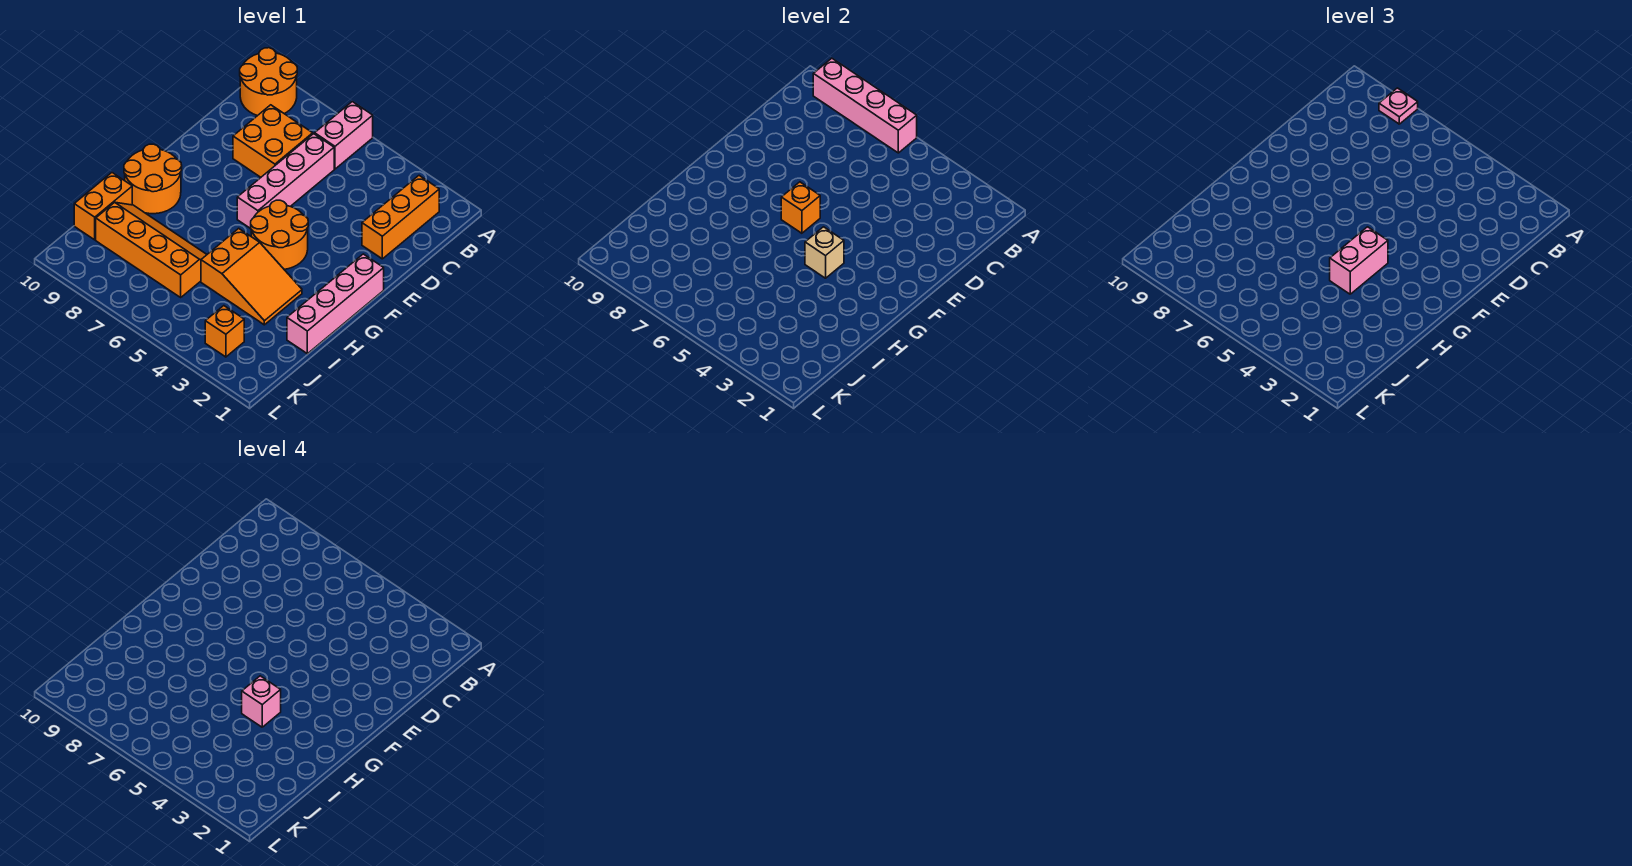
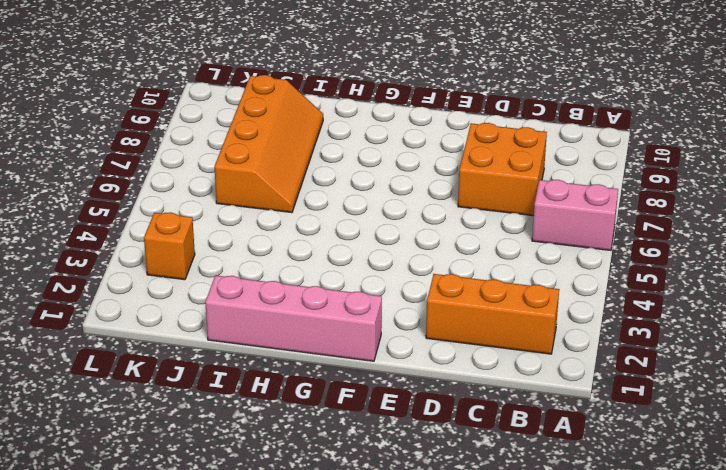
none -> orange 2x2 round brick [240,48,297,116]
none -> pink 1x4 brick [237,134,334,229]
none -> orange 2x2 round brick [251,200,308,269]

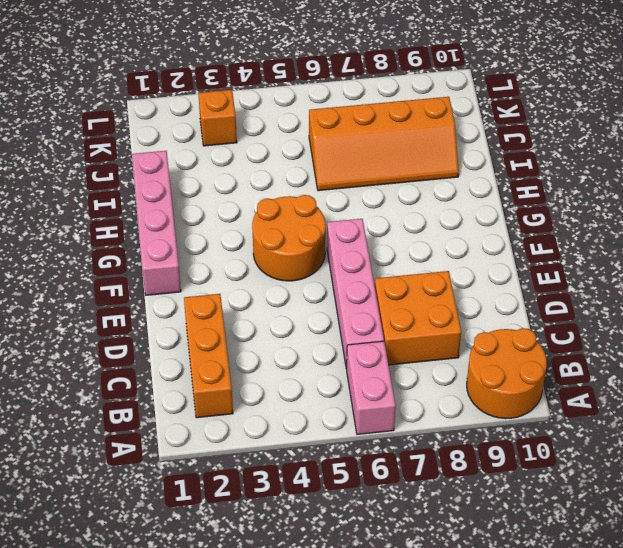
none -> orange 2x2 round brick [124,144,182,214]
none -> orange 2x3 slope [201,228,302,325]
none -> orange 1x2 brick [74,173,132,240]

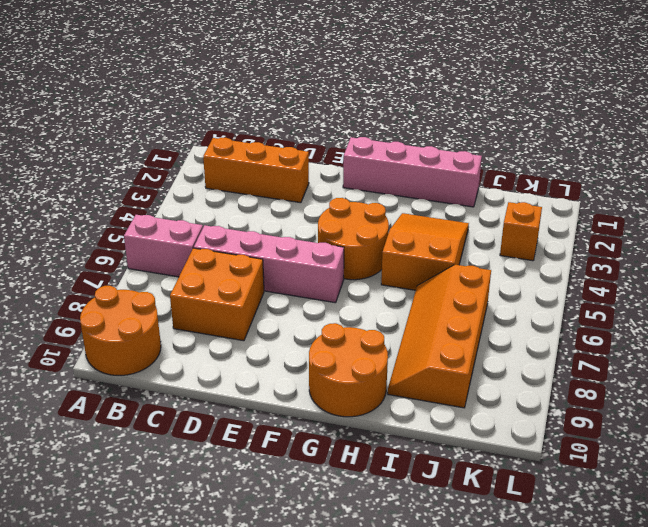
none -> orange 1x2 brick [74,173,132,240]
none -> pink 1x4 brick [813,58,917,153]
none -> orange 1x1 brick [781,182,820,233]

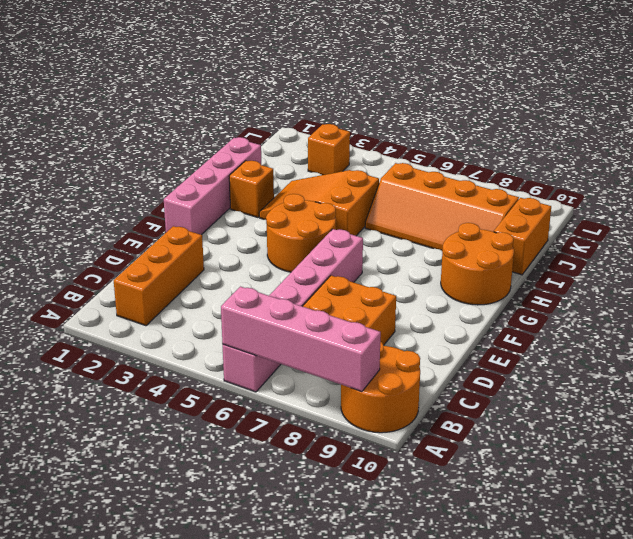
orange 1x1 brick [229,161,274,217] -> orange 1x1 brick moved to [781,182,820,233]
none -> tan 1x1 brick [805,227,844,278]
none -> pink 1x1 plate [1379,88,1418,124]
none -> pink 1x2 brick [1330,227,1388,294]

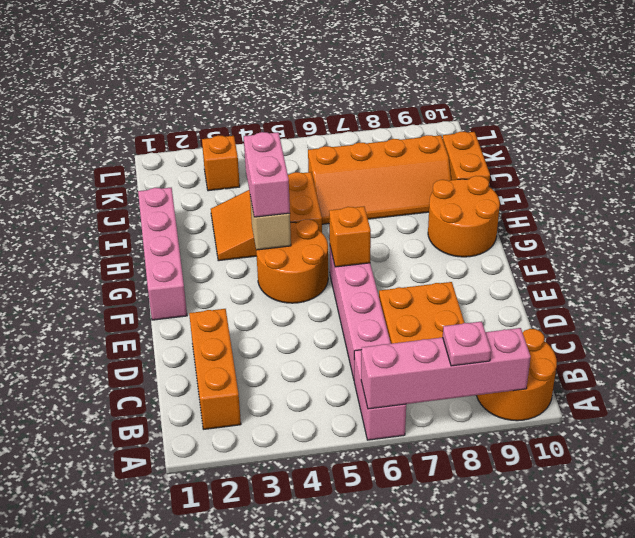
none -> pink 1x1 brick [242,676,281,727]

